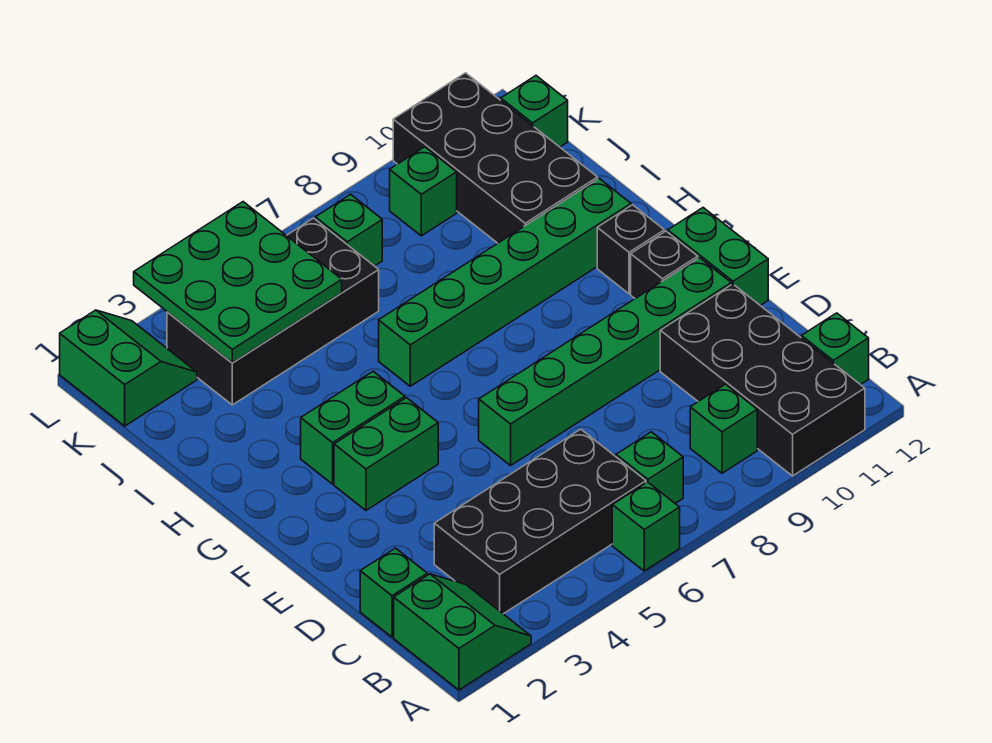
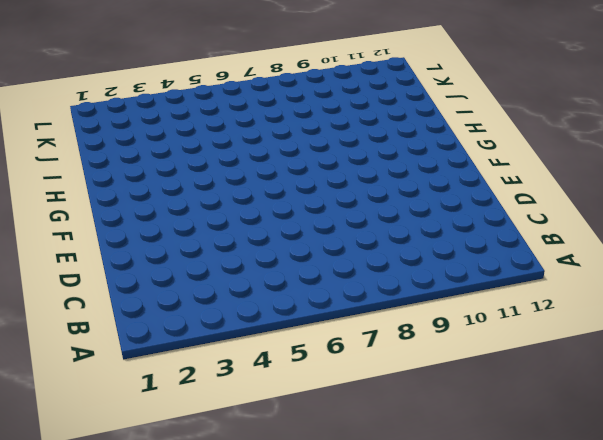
none -> green 2x2 slope [394,574,531,690]
none -> green 1x1 brick [612,482,680,571]
none -> black 2x4 brick [660,284,865,476]

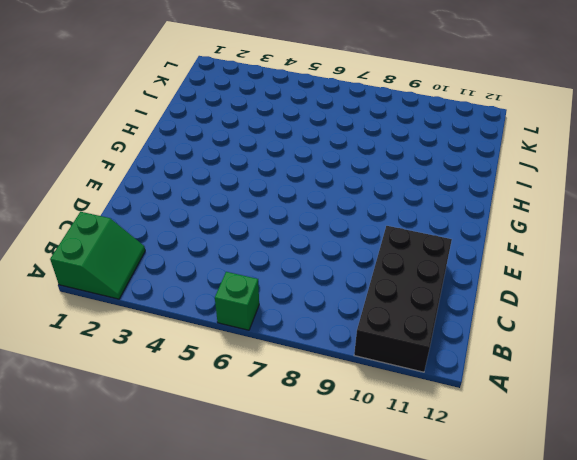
none -> black 2x4 brick [434,429,646,614]
none -> green 1x1 brick [616,432,683,503]
none -> green 1x1 brick [690,384,757,473]

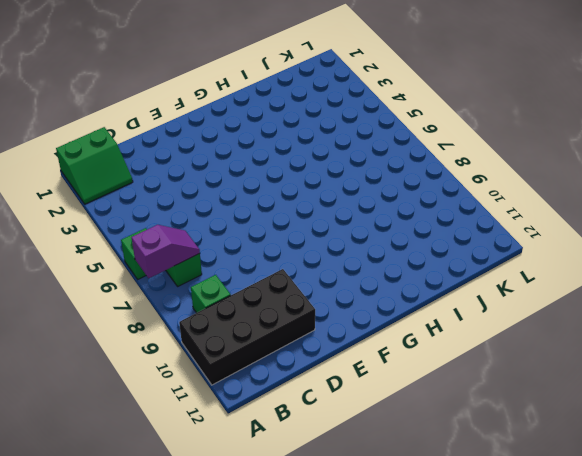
purple 1x2 slope [131,225,200,278] -> none
none -> black 2x4 brick [434,429,646,614]
none -> green 1x1 brick [801,313,869,385]
none -> green 1x1 brick [360,548,427,637]

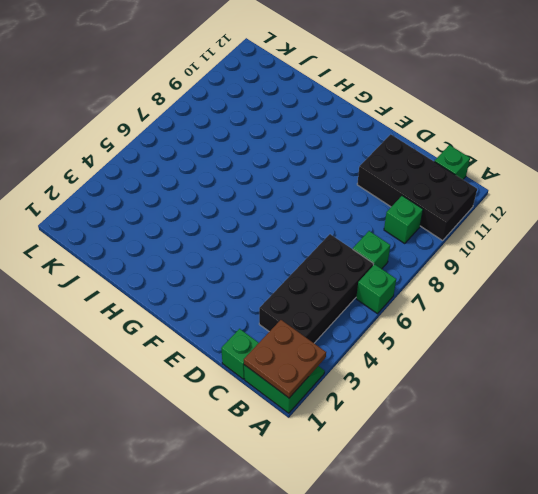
brown 2x2 plate [244,320,326,398] -> none
none -> green 1x6 brick [479,258,731,465]
none -> green 1x2 brick [668,208,768,305]
none -> green 1x2 brick [334,398,438,510]

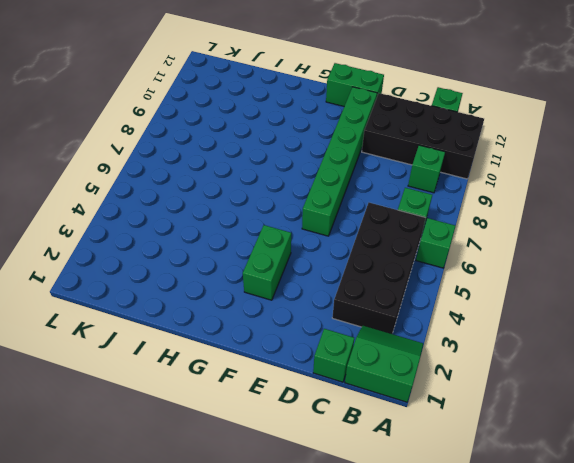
none -> black 1x1 brick [631,231,698,298]
none -> green 1x2 brick [301,371,405,484]
none -> black 1x1 brick [597,205,664,294]

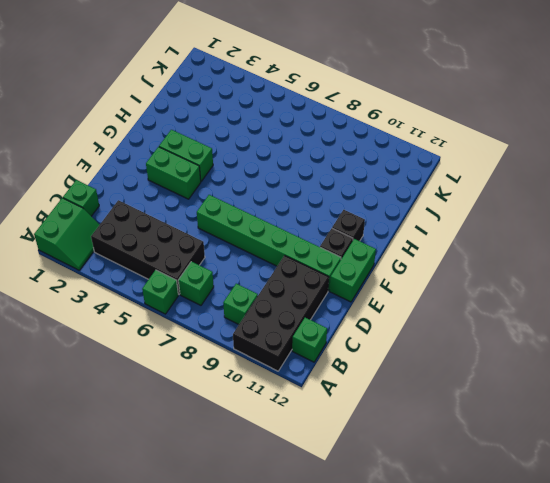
none -> green 1x6 brick [379,179,631,386]
none -> black 2x4 brick [393,73,598,243]
none -> black 2x4 brick [167,218,379,405]

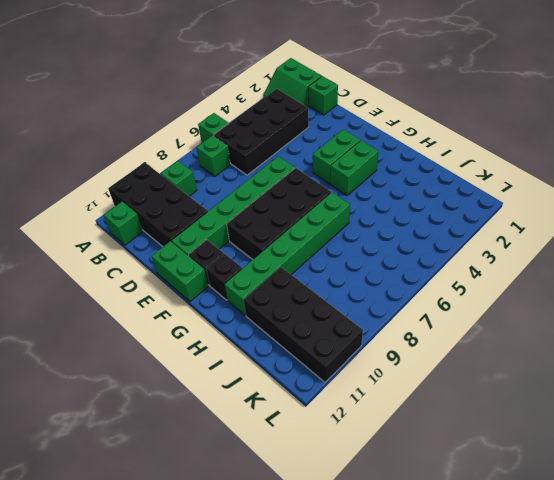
black 2x4 brick [227,168,331,260] -> black 2x4 brick moved to [167,218,379,405]
none -> green 2x2 slope [60,310,197,426]
none -> green 1x1 brick [315,194,382,266]
none -> green 1x1 brick [390,147,457,236]

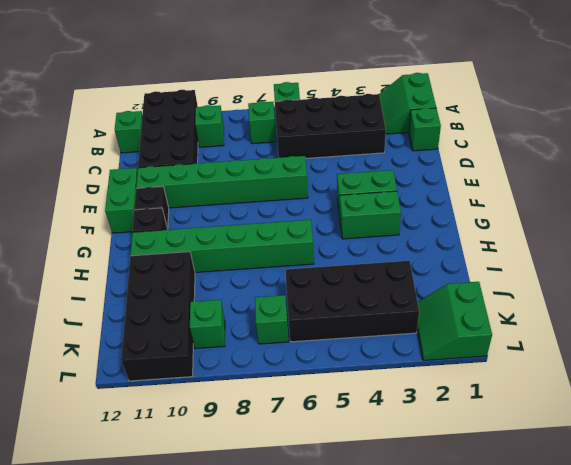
none -> green 1x1 brick [501,76,568,147]
none -> green 3x3 plate [134,202,342,363]

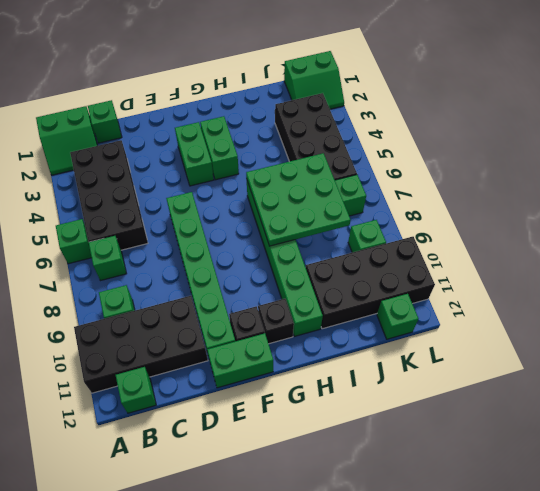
green 3x3 plate [246,153,351,246] -> green 3x3 plate moved to [134,202,342,363]

